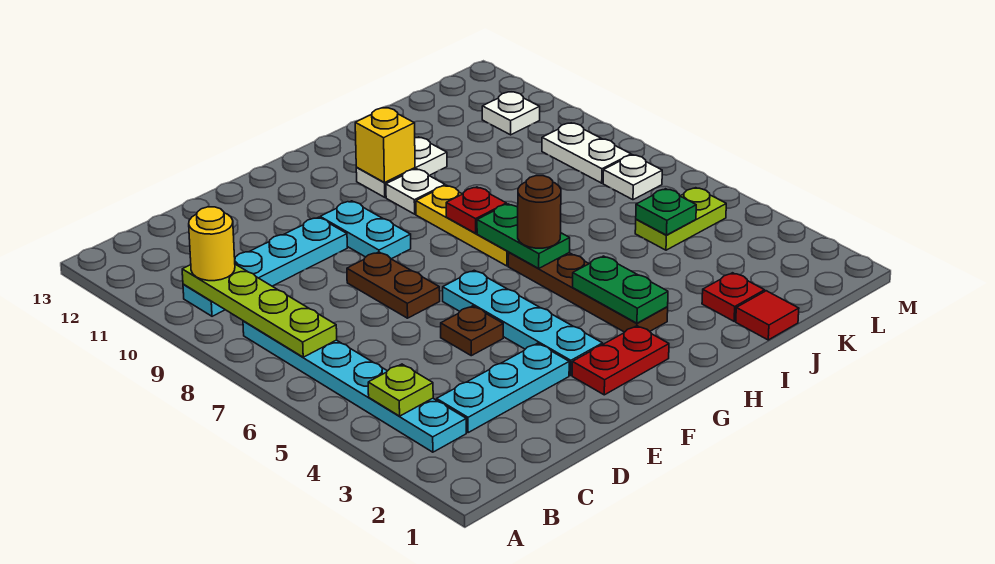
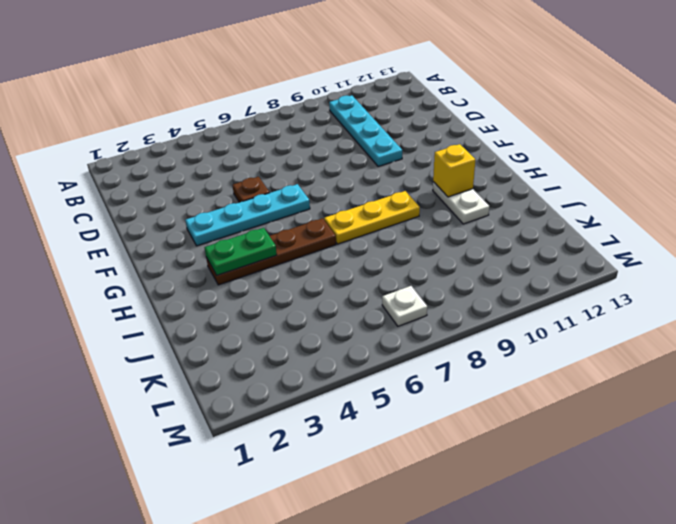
none -> cyan 1x6 plate [243,321,466,452]
none -> cyan 1x3 plate [437,343,569,432]
none -> brown 1x2 plate [347,252,440,318]

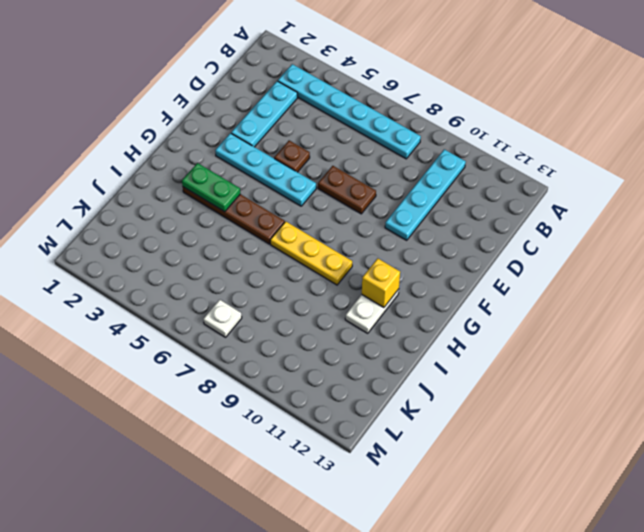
none -> red 1x2 plate [572,326,669,395]
none -> cyan 1x2 plate [320,201,411,259]
none -> white 1x1 plate [386,169,445,214]

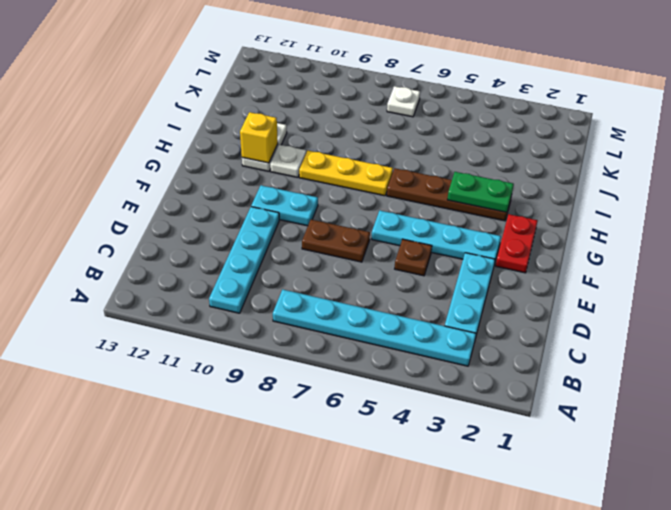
none -> red 1x1 tile [736,291,799,340]
none -> red 1x1 plate [702,273,765,321]
none -> lime 1x2 plate [635,188,726,250]

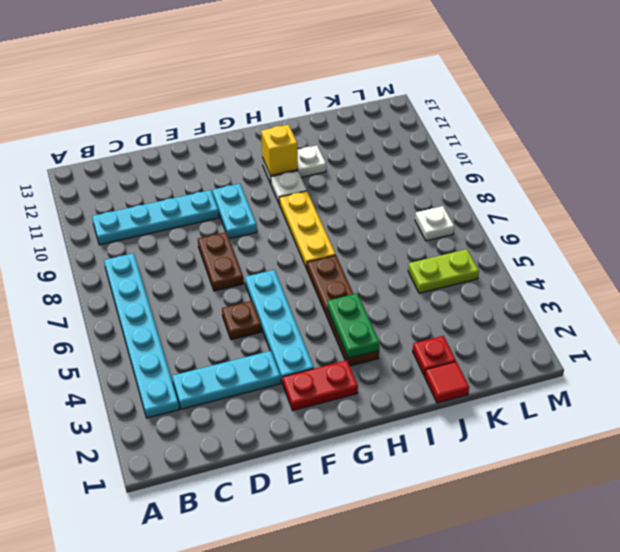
none -> white 1x2 plate [542,123,631,183]
none -> white 1x1 plate [482,92,540,135]
none -> lime 1x1 plate [368,364,433,416]

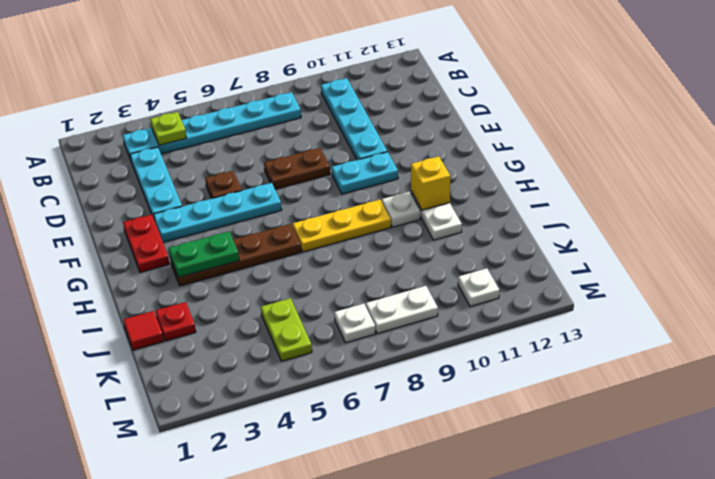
none -> lime 1x4 plate [182,264,337,357]
none -> green 1x2 plate [477,204,570,269]
none -> red 1x1 plate [446,187,506,233]

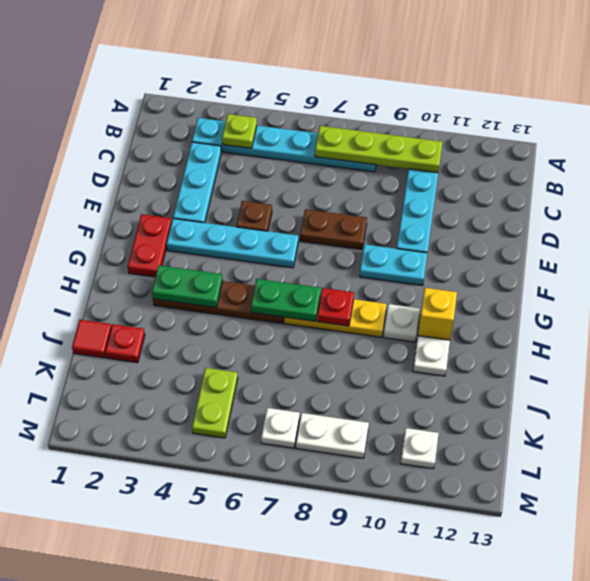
none -> green 1x1 plate [636,189,696,235]
none -> yellow 1x1 round brick [189,207,235,281]
none -> brown 1x1 round brick [518,176,561,248]

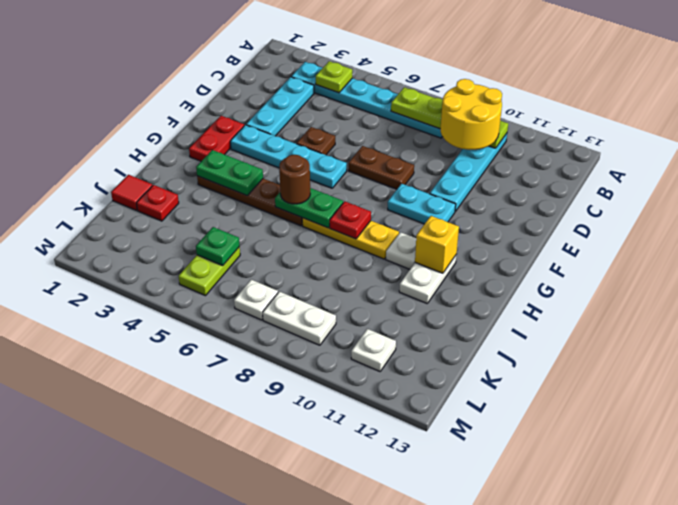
yellow 2x2 round brick [440,79,502,150] -> yellow 1x1 round brick [189,207,235,281]

